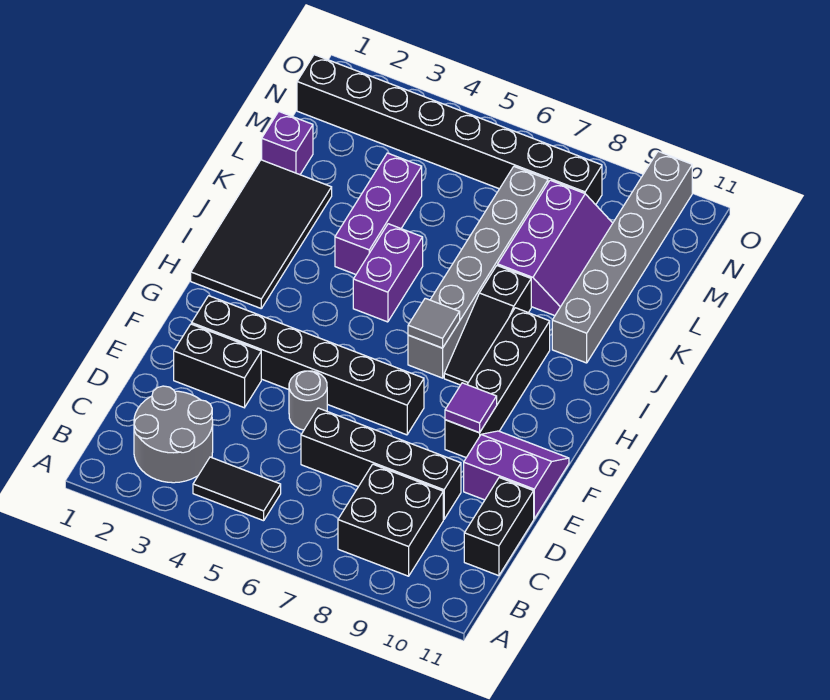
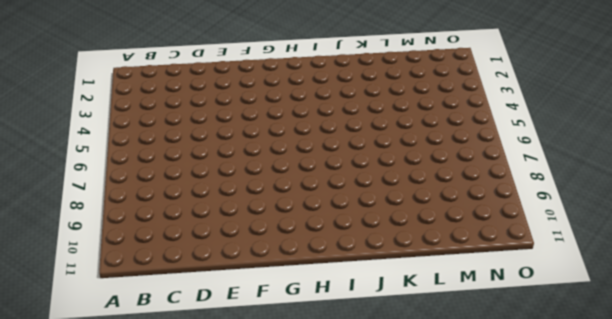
none -> grey 2x2 round brick [134,386,213,483]
none -> black 1x2 tile [193,457,281,521]
none -> black 2x2 brick [338,464,443,576]

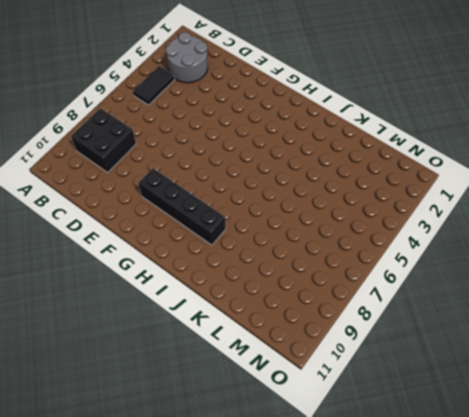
none -> black 1x2 brick [464,478,534,576]
none -> black 1x4 brick [301,408,461,519]
none -> black 1x2 brick [174,324,261,408]

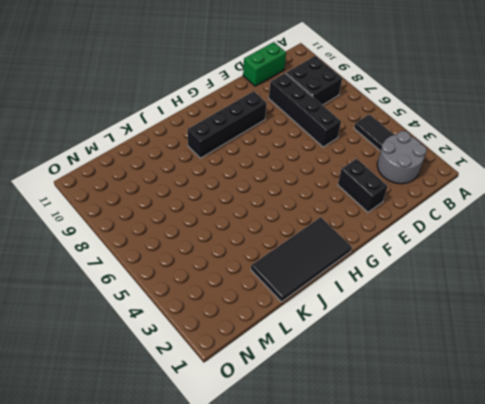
green 1x2 brick [243,42,286,86] -> black 1x2 brick [464,478,534,576]
none -> grey 1x1 round brick [289,371,327,430]
none -> purple 2x2 slope [464,431,569,519]
none -> black 1x6 brick [192,296,424,435]

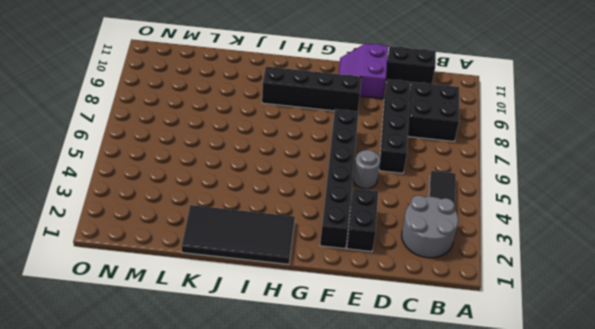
none -> grey 1x6 brick [408,167,548,378]
none -> black 1x3 slope [444,265,531,385]
none -> purple 1x2 brick [353,224,423,322]

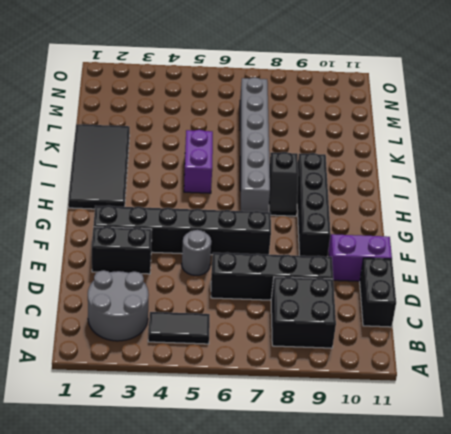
black 1x2 slope [269,152,298,216] -> black 1x3 slope [444,265,531,385]
none -> purple 1x3 brick [335,153,422,274]
none -> grey 1x6 brick [552,151,692,363]
none -> purple 2x3 slope [498,180,613,316]

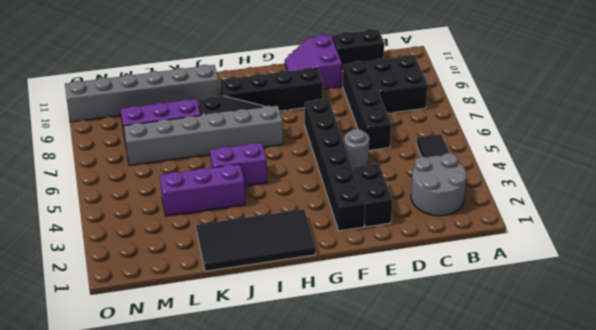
none -> purple 1x1 brick [262,112,313,175]
none -> black 1x8 brick [297,55,602,205]
none -> purple 1x1 tile [445,383,497,433]

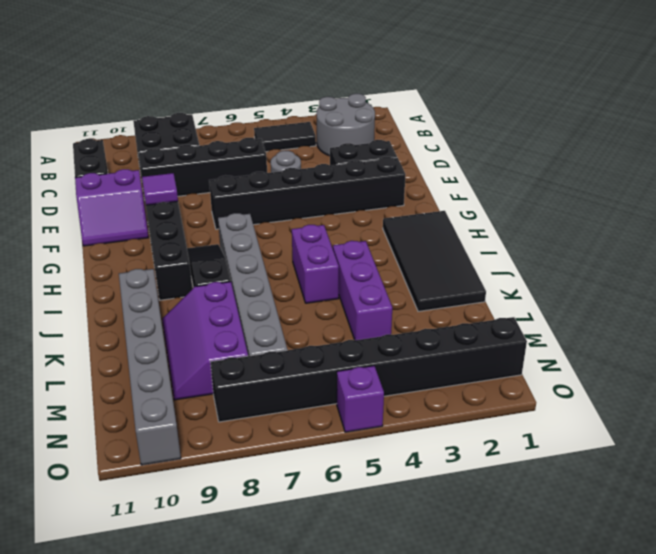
purple 1x1 brick [337,366,384,432] -> purple 1x1 brick moved to [262,112,313,175]
none -> grey 1x1 tile [408,298,460,348]

